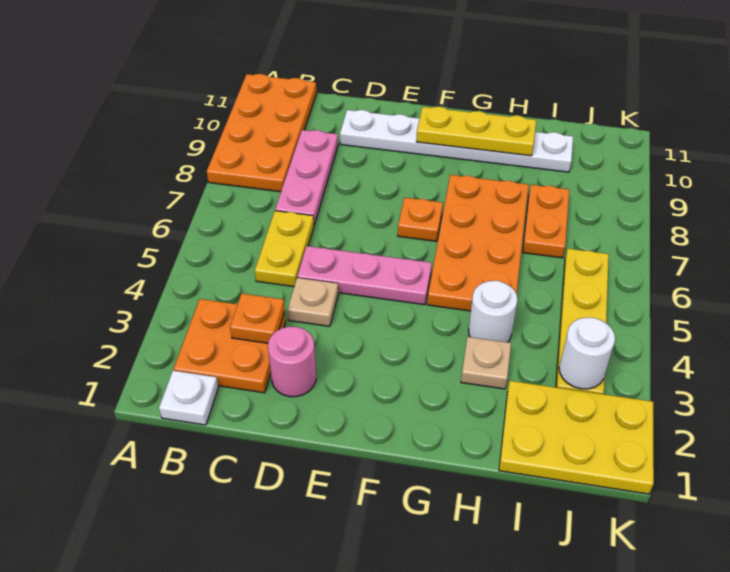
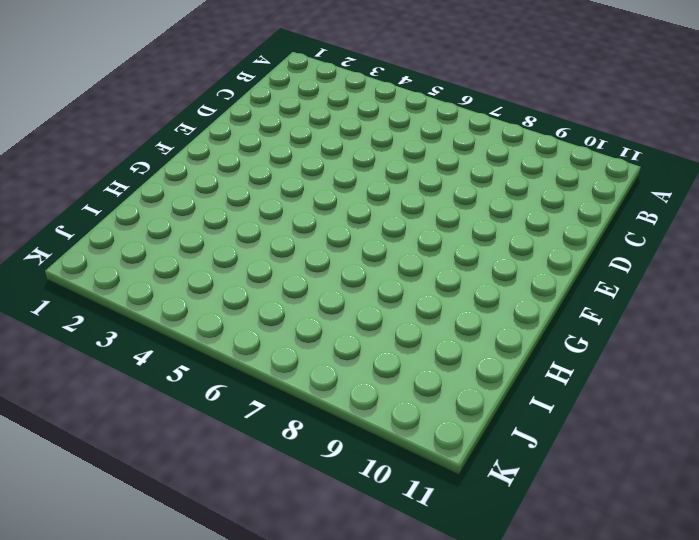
none -> orange 2x4 plate [207,74,317,192]
none -> white 1x1 plate [159,371,218,425]
none -> orange 2x2 plate [174,299,286,393]

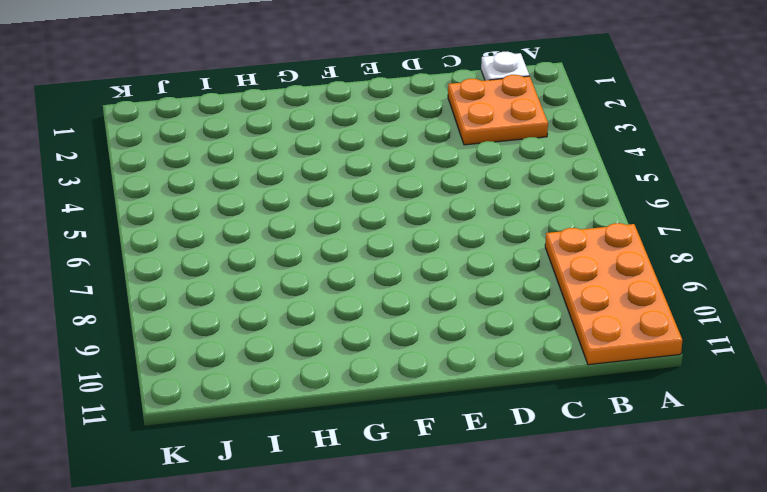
none -> yellow 1x2 plate [255,211,314,287]
none -> pink 1x3 plate [275,130,338,225]
none -> pink 1x1 round brick [268,327,316,397]

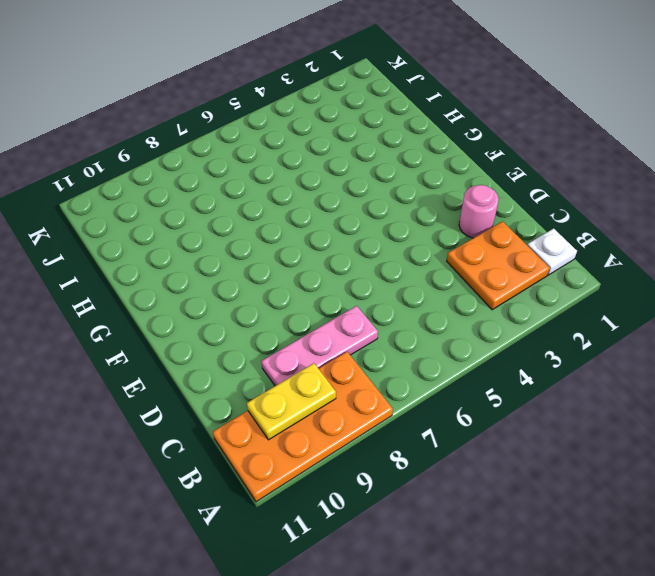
yellow 1x2 plate [247,363,336,440] -> yellow 1x2 plate moved to [255,211,314,287]
none -> tan 1x1 plate [287,278,338,326]
none -> pink 1x3 plate [297,246,432,305]
none -> white 1x6 plate [340,110,573,172]

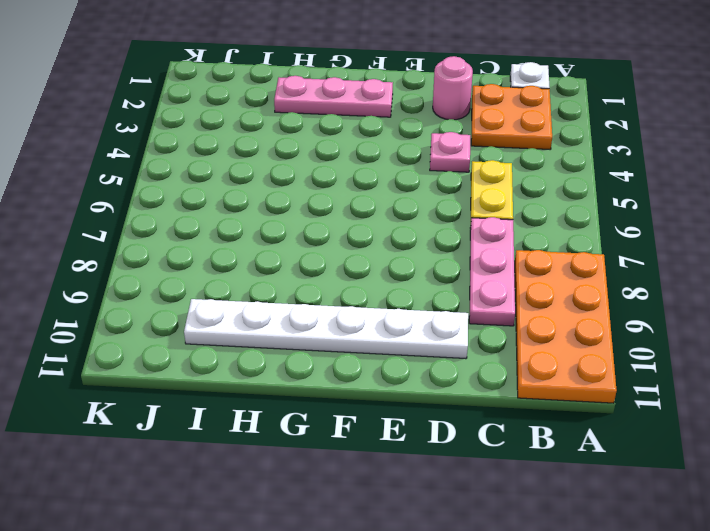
pink 1x1 plate [430,132,470,172] -> tan 1x1 plate [287,278,338,326]
pink 1x3 plate [274,76,393,117] -> pink 1x3 plate moved to [297,246,432,305]
none -> orange 1x1 plate [398,198,443,241]
none -> orange 2x4 plate [427,175,529,311]
none -> tan 1x1 plate [461,337,511,389]

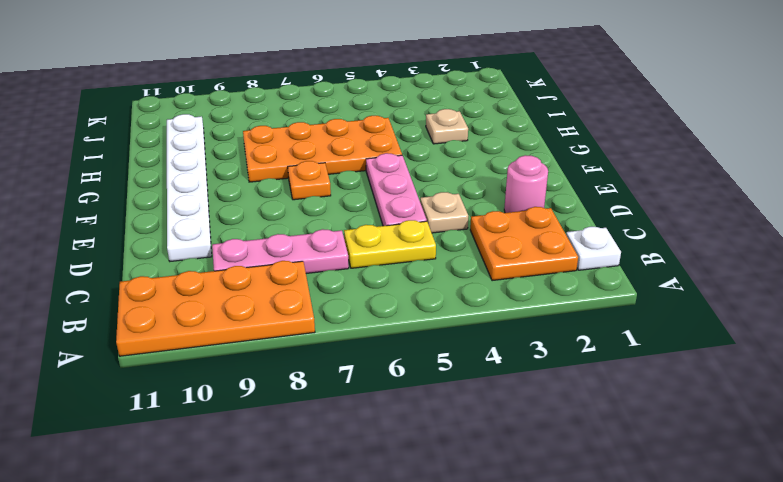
none -> white 1x1 round brick [469,281,517,342]
none -> yellow 2x3 plate [499,381,654,494]
none -> orange 1x2 plate [523,185,569,258]

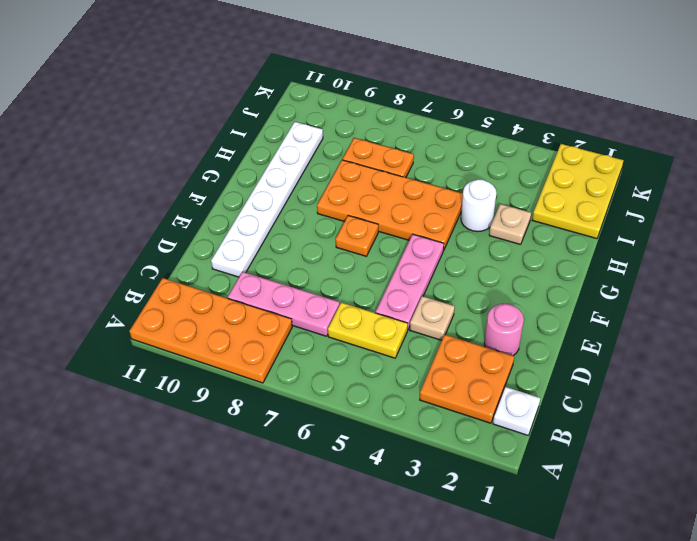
none -> yellow 1x4 plate [556,249,609,394]
none -> orange 1x1 plate [230,294,285,343]
none -> yellow 1x3 plate [416,107,536,156]

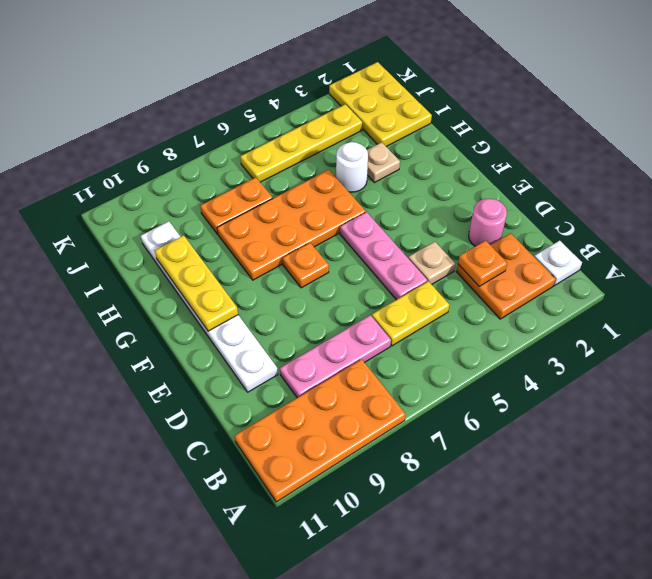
none -> white 1x1 round brick [559,318,615,389]

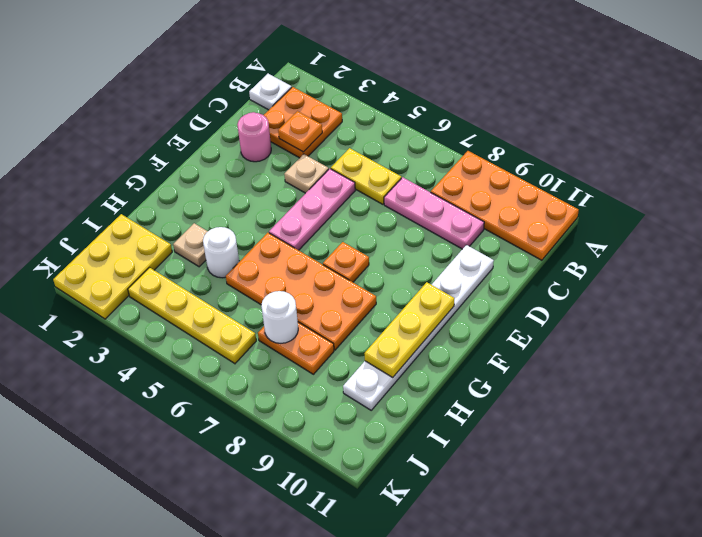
white 1x1 round brick [261,291,298,343] -> white 1x1 round brick moved to [559,318,615,389]

